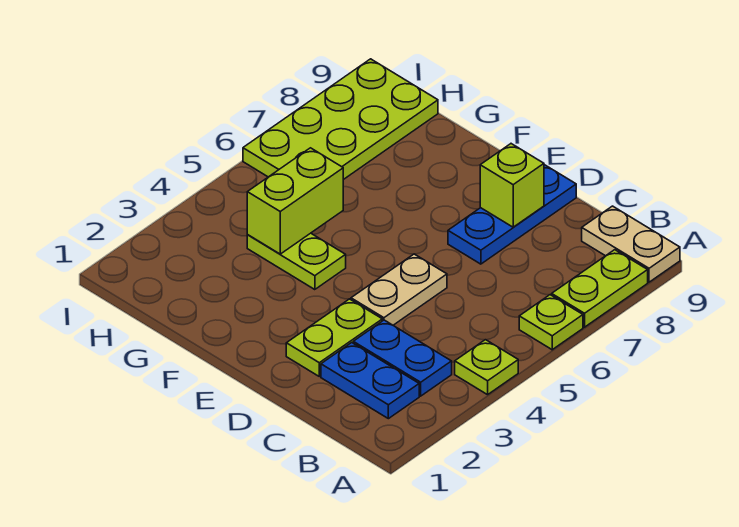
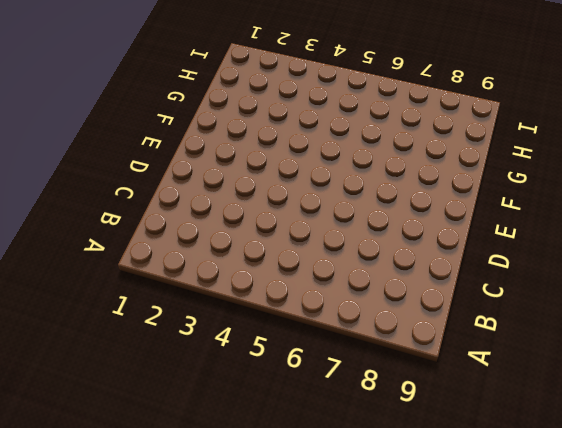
none -> lime 1x1 plate [455,340,518,395]
none -> lime 1x1 plate [519,295,583,350]
none -> lime 1x2 plate [552,250,648,327]

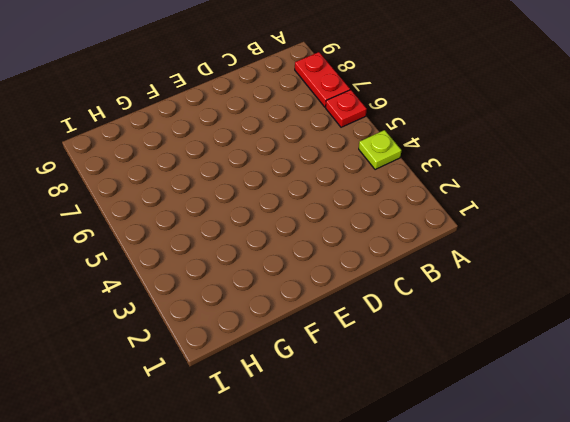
red 1x1 plate [326,90,367,127] -> lime 1x1 plate [519,295,583,350]
red 1x2 plate [295,52,350,107] -> lime 1x2 plate [552,250,648,327]
none -> tan 1x2 plate [582,206,680,282]
none -> blue 1x2 plate [321,343,419,419]
none -> blue 1x2 plate [353,320,452,396]

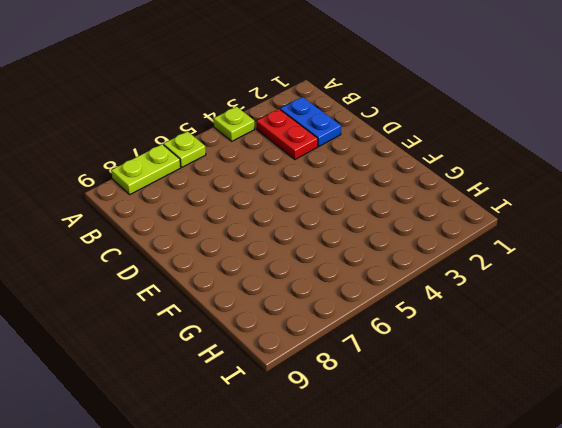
red 1x2 plate [257,109,318,159] -> blue 1x2 plate [353,320,452,396]
none -> tan 1x2 plate [582,206,680,282]
none -> lime 1x2 plate [286,299,382,376]
none -> tan 1x2 plate [351,254,447,325]

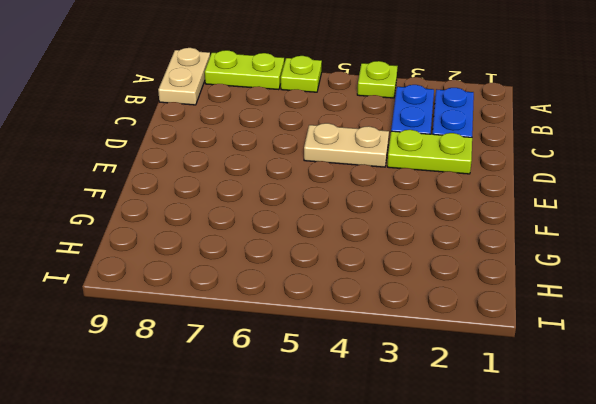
none -> blue 1x3 plate [448,165,576,264]
none -> lime 1x2 plate [247,233,346,290]
none -> lime 2x4 plate [243,59,438,180]

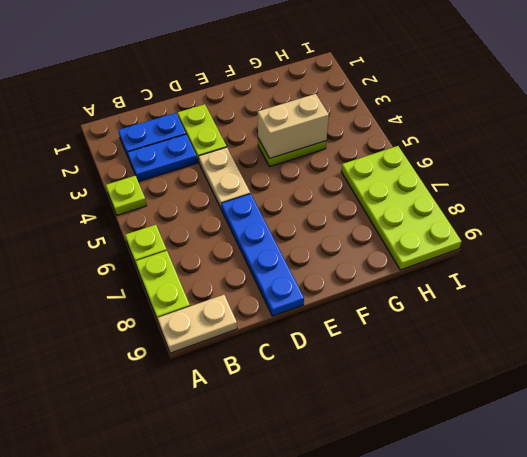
blue 1x4 plate [221,194,304,316] -> blue 1x3 plate [448,165,576,264]
tan 1x2 brick [258,94,329,158] -> lime 1x2 brick [247,148,343,254]
none -> lime 1x1 brick [480,144,544,227]

